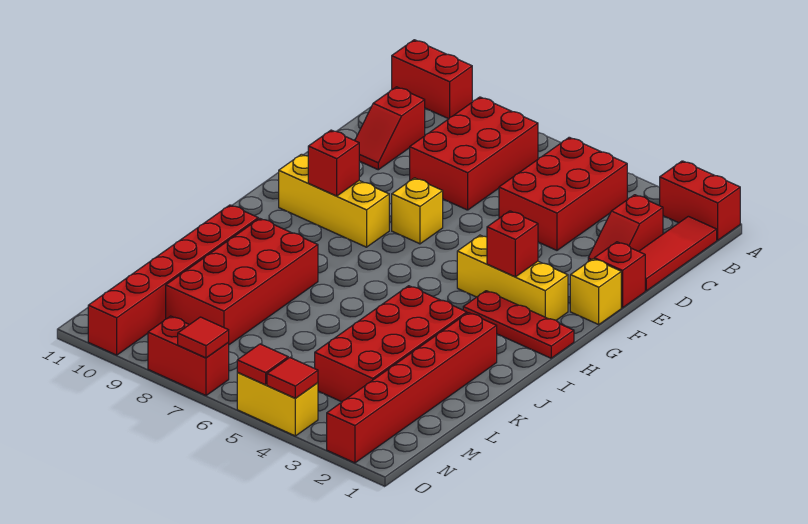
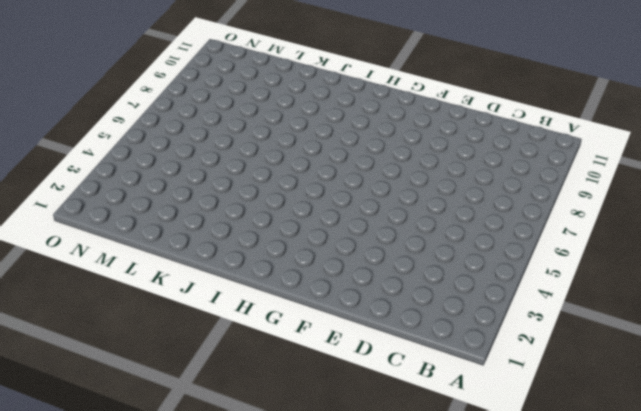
none -> red 1x2 brick [660,161,740,240]
none -> red 1x2 brick [392,40,472,119]
none -> red 1x3 tile [639,216,717,291]

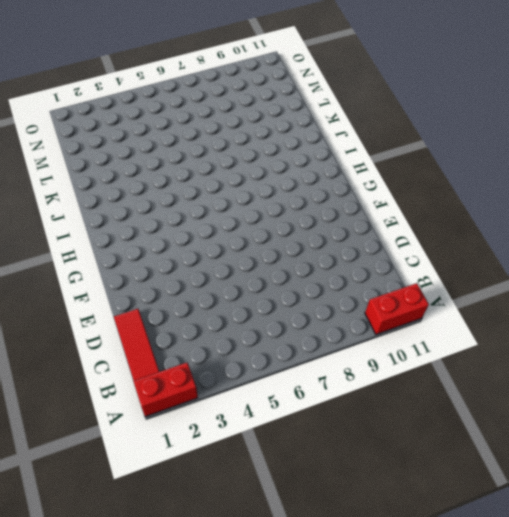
none -> red 2x3 brick [499,137,627,250]
none -> red 2x3 brick [410,97,538,210]
none -> red 1x2 slope [588,195,663,262]

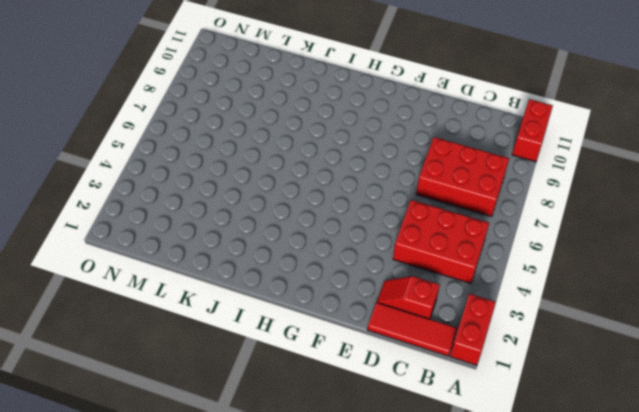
none -> red 1x2 slope [355,87,425,170]
none -> red 1x1 brick [594,242,645,308]
none -> yellow 1x1 brick [570,259,621,324]

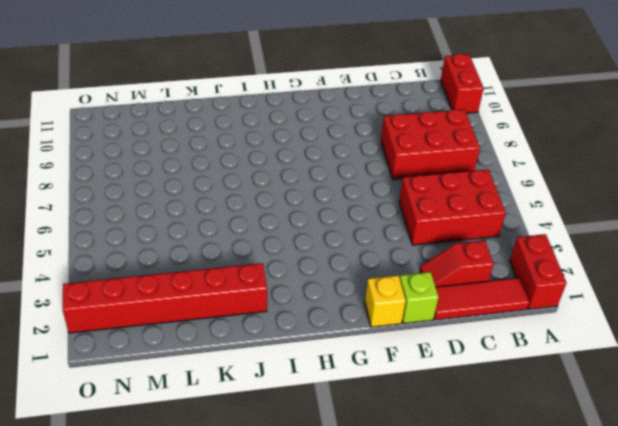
lime 1x1 brick [400,272,439,324] -> red 1x1 brick [594,242,645,308]
none -> red 1x2 slope [355,87,425,170]
none -> yellow 1x1 brick [392,178,443,244]
none -> yellow 1x3 brick [457,235,568,320]

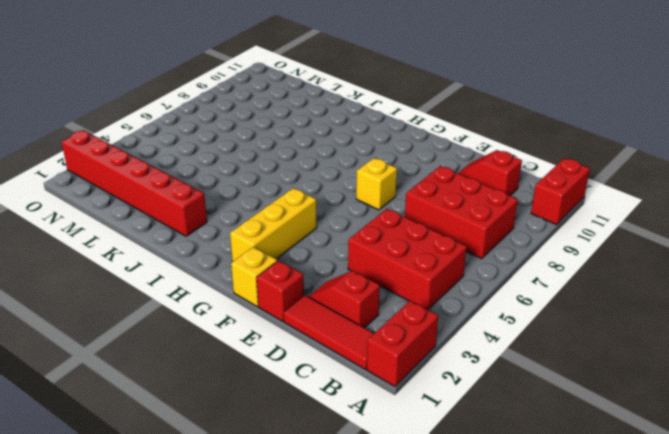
none -> yellow 1x3 brick [279,154,389,247]
none -> red 1x3 plate [463,291,574,358]
none -> red 2x4 brick [315,286,467,402]

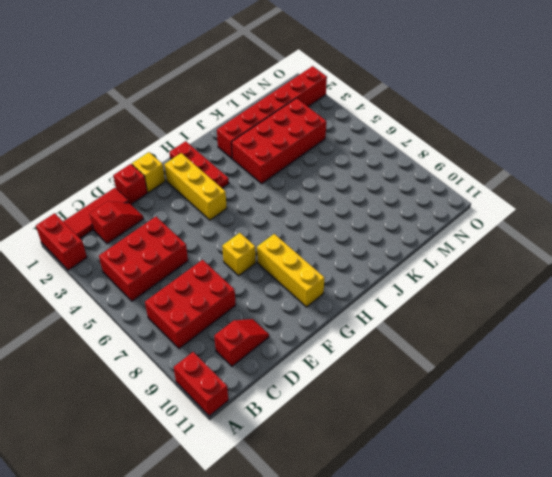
none -> red 2x4 brick [166,218,318,345]
none -> red 1x6 brick [88,205,258,355]
none -> yellow 1x2 brick [237,373,318,436]

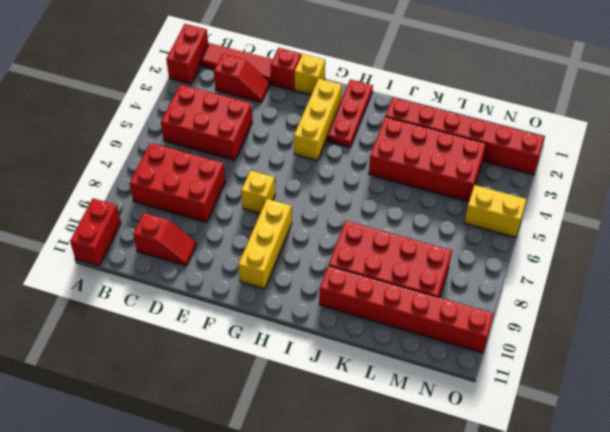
yellow 1x2 brick [464,185,526,238] -> yellow 1x2 brick turned to [237,373,318,436]
none -> red 1x2 brick [148,316,229,395]
none -> red 1x1 brick [487,211,538,277]
none -> red 1x1 brick [308,130,359,196]

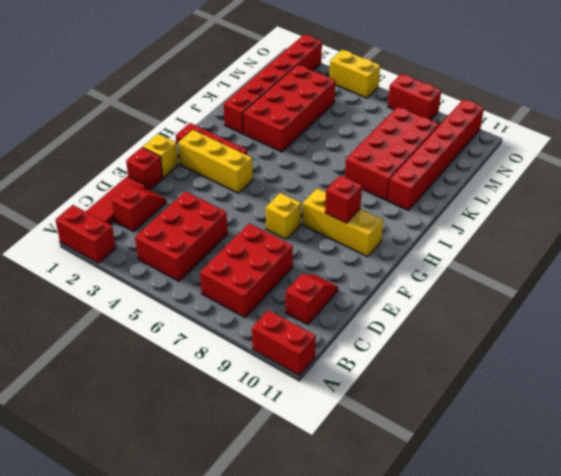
none -> red 1x1 brick [487,211,538,277]
none -> red 1x1 tile [267,358,318,398]
none -> red 1x1 tile [237,344,288,385]

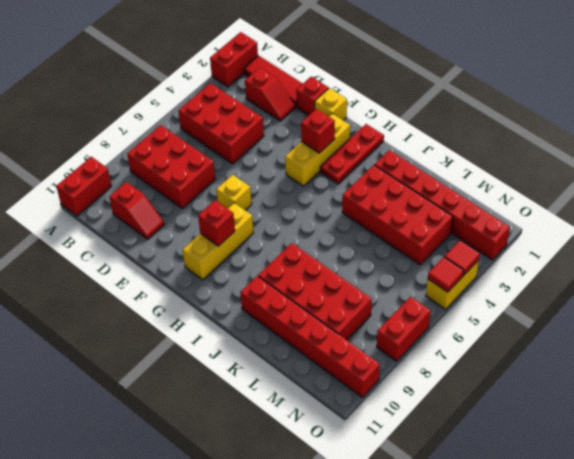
none -> red 1x1 tile [178,317,229,358]

